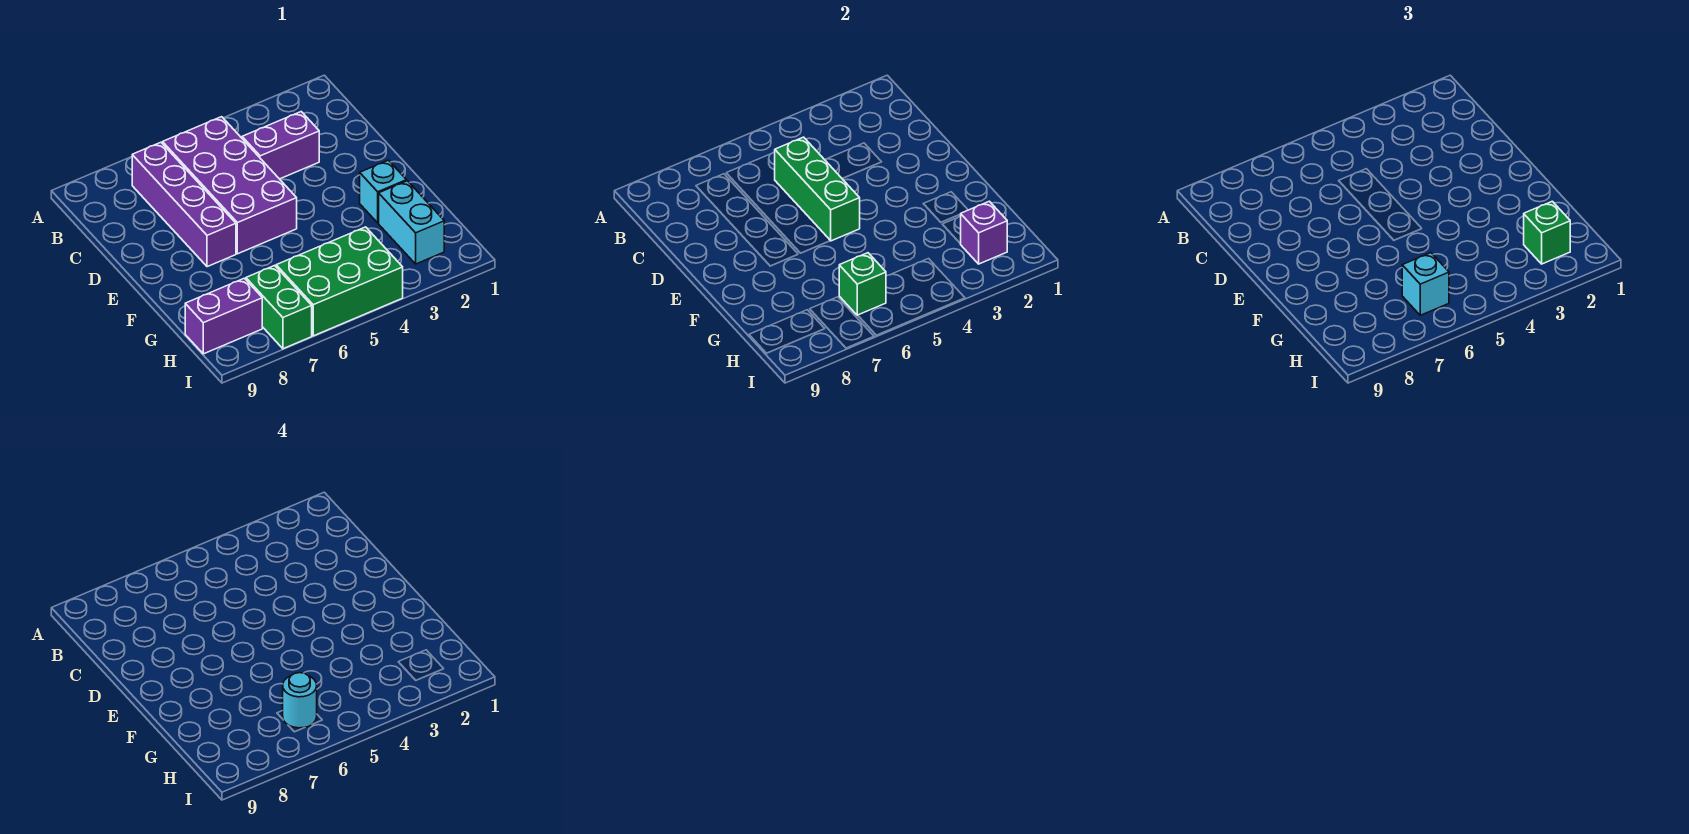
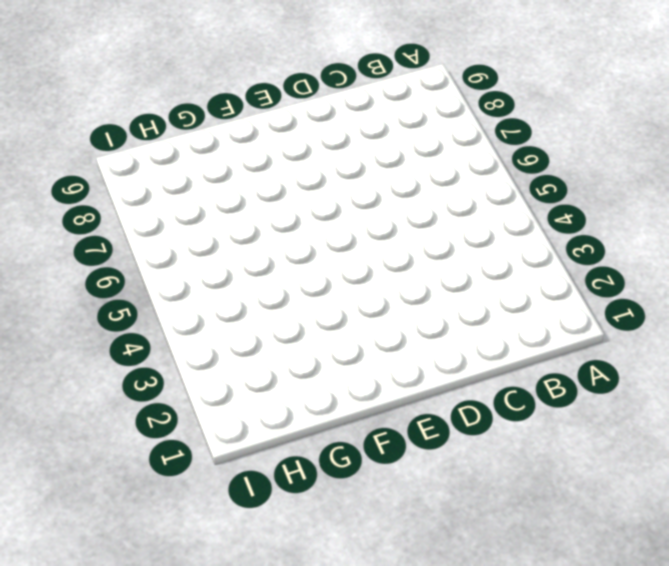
none -> purple 2x4 brick [163,117,297,254]
none -> purple 1x4 brick [132,142,236,267]
none -> purple 1x2 brick [242,112,319,179]

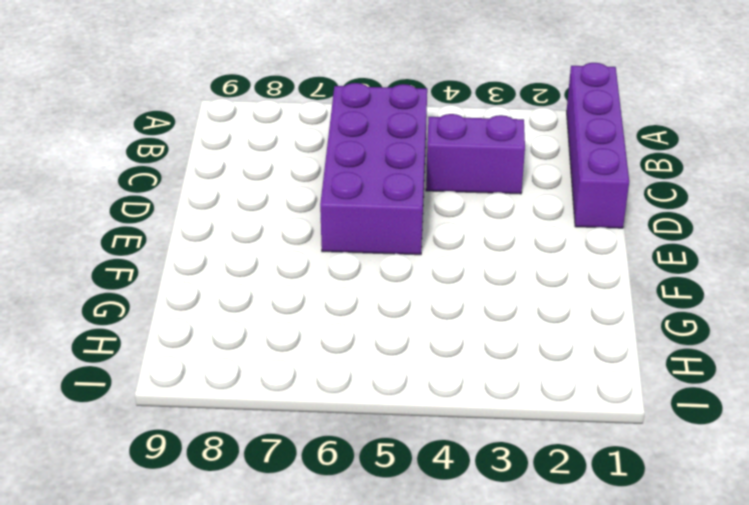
purple 1x4 brick [567,63,629,228] -> purple 1x4 brick moved to [132,142,236,267]
none -> cyan 1x1 brick [360,160,407,223]
none -> cyan 1x2 brick [379,181,444,264]
none -> green 2x3 brick [276,227,403,336]

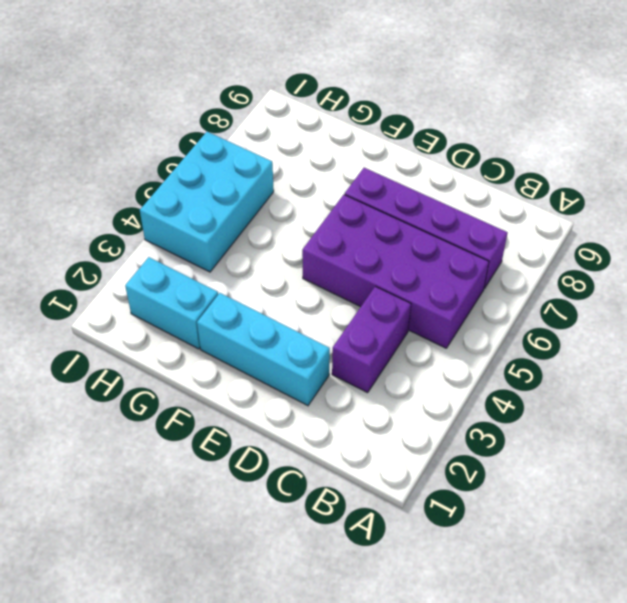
cyan 1x3 brick [197,293,330,406] -> cyan 1x1 brick [360,160,407,223]
cyan 2x3 brick [140,132,274,272] -> green 2x3 brick [276,227,403,336]
none -> green 1x2 brick [246,265,312,349]
none -> purple 1x2 brick [185,278,262,354]
none -> green 1x3 brick [775,137,860,241]

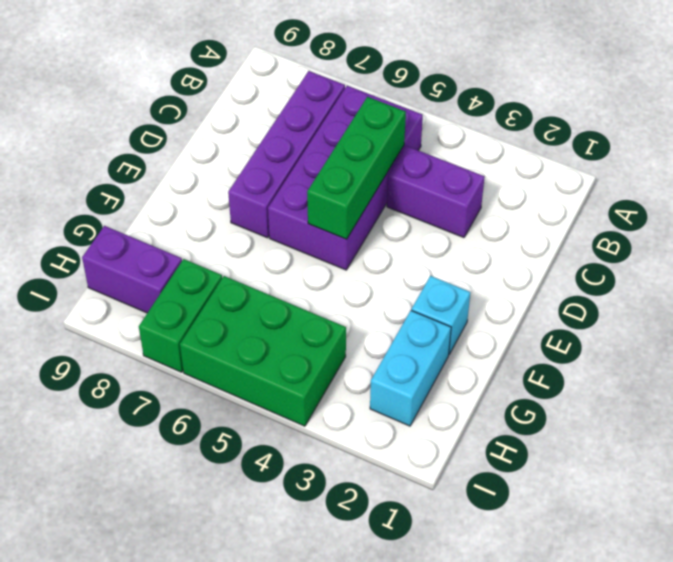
none -> purple 1x1 brick [961,201,1007,264]
none -> green 1x1 brick [839,253,886,315]
none -> green 1x1 brick [1524,201,1570,264]

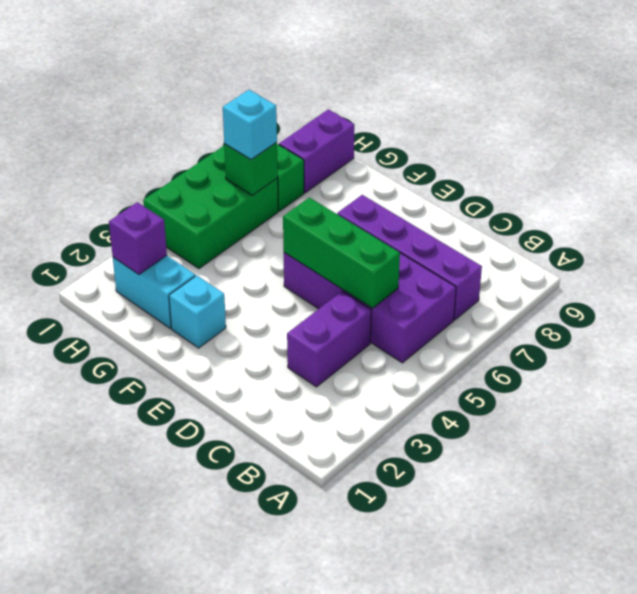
none -> green 1x1 brick [1524,201,1570,264]
none -> cyan 1x1 round brick [283,673,317,728]

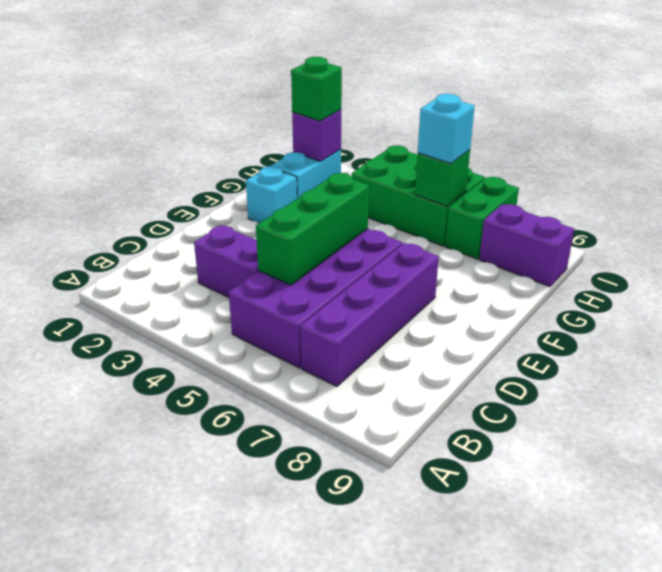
none -> cyan 1x1 round brick [283,673,317,728]

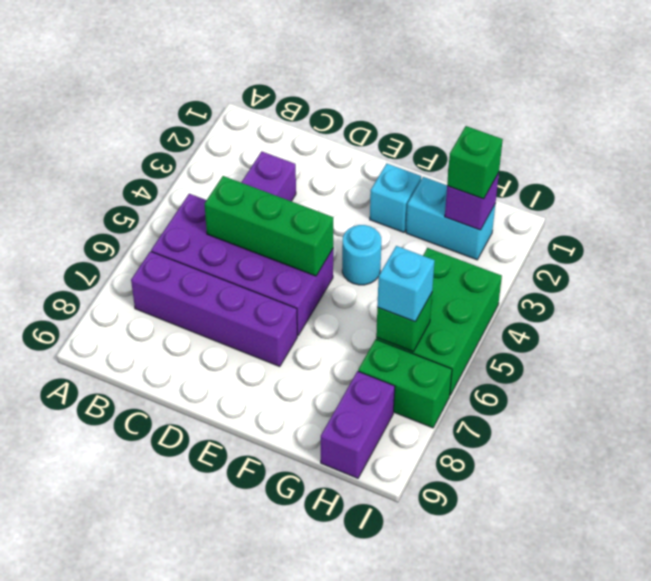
cyan 1x1 round brick [342,225,381,285] -> cyan 1x1 round brick moved to [283,673,317,728]

